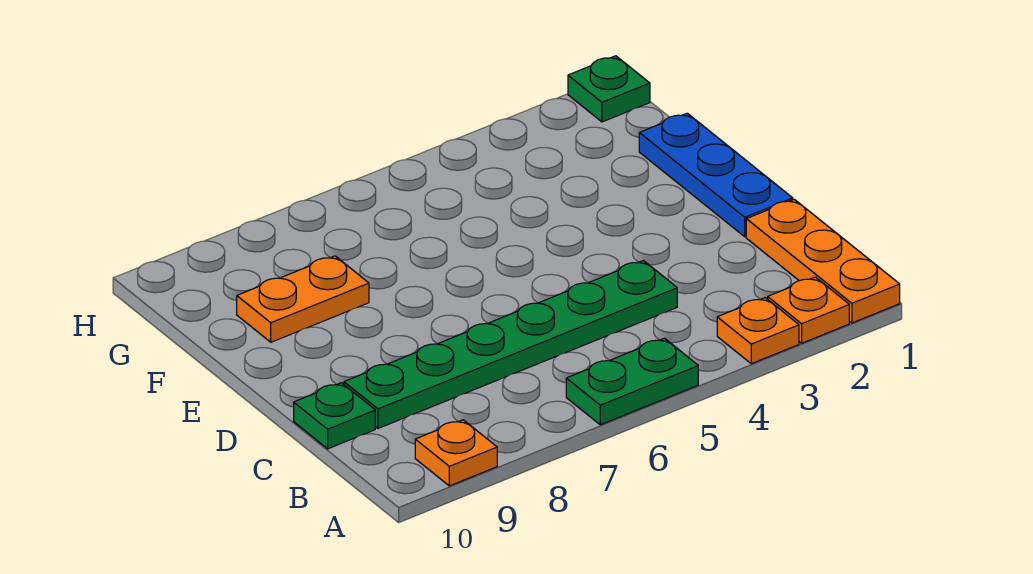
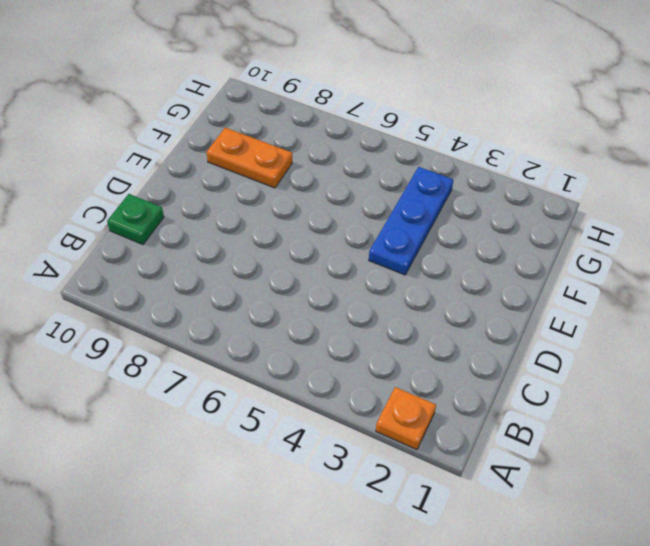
blue 1x3 plate [369,167,453,275] -> blue 1x3 plate moved to [639,113,793,237]
none -> orange 1x3 plate [746,199,900,323]
none -> orange 1x1 plate [717,298,799,364]

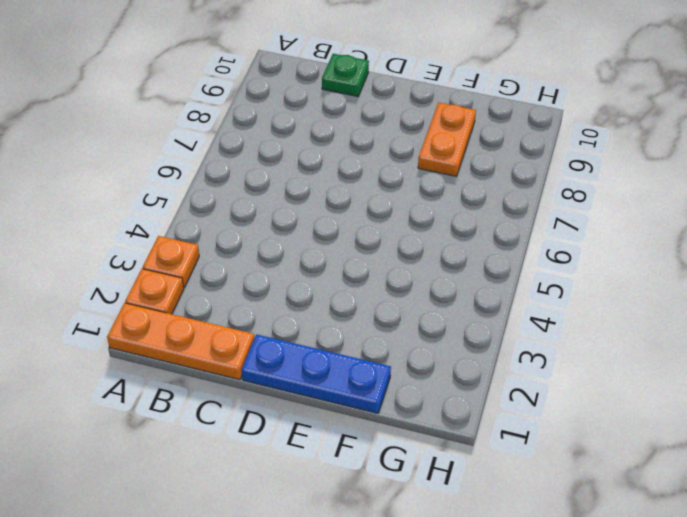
none -> green 1x2 plate [566,338,698,425]
none -> orange 1x1 plate [415,420,497,486]

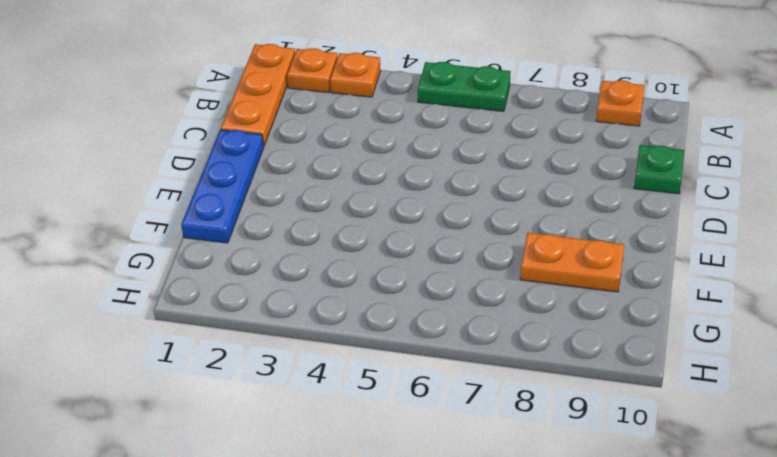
none -> green 1x6 plate [344,261,677,428]
none -> green 1x1 plate [568,56,650,122]

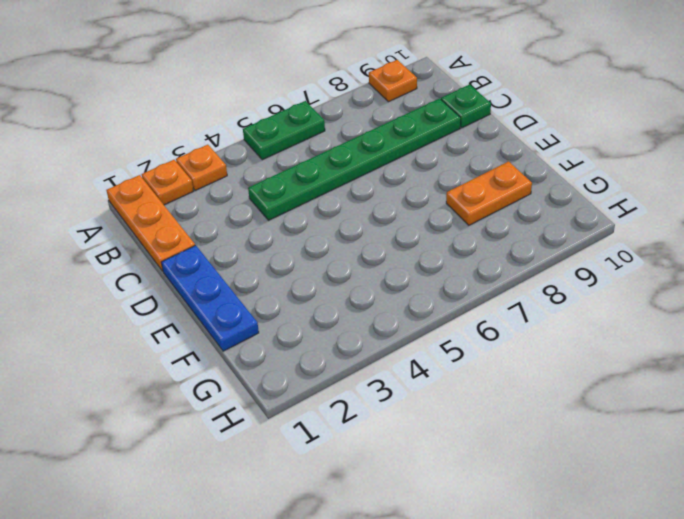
none -> green 1x1 plate [568,56,650,122]

